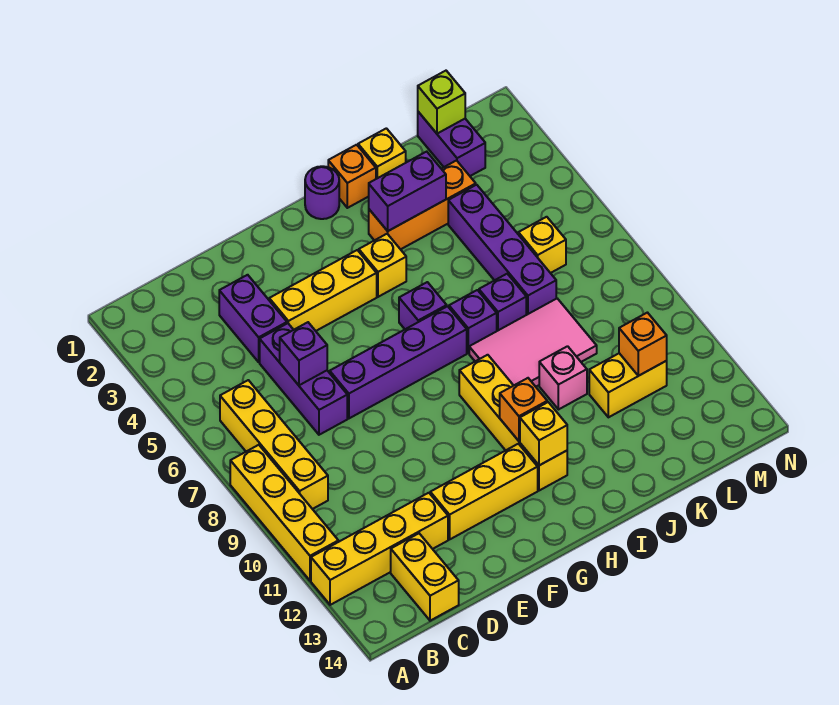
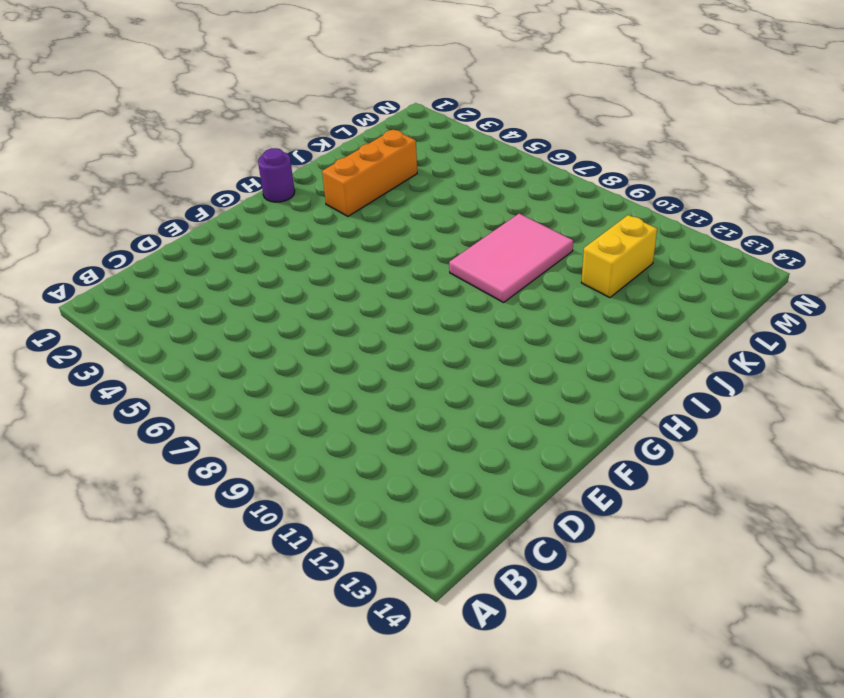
none -> yellow 1x4 brick [230,445,338,581]
none -> yellow 1x4 brick [311,493,448,605]
none -> yellow 1x4 brick [220,380,328,509]
none -> yellow 1x2 brick [391,533,459,621]

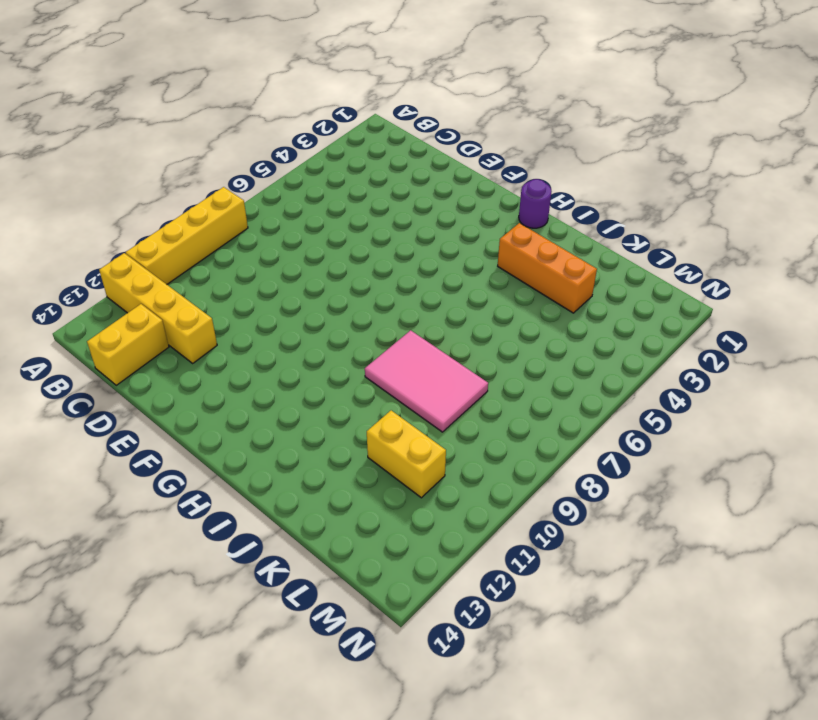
none -> yellow 1x4 brick [220,380,328,509]
none -> purple 1x2 brick [219,275,287,362]
none -> purple 1x3 brick [260,323,347,435]
none -> yellow 1x3 brick [269,250,377,331]

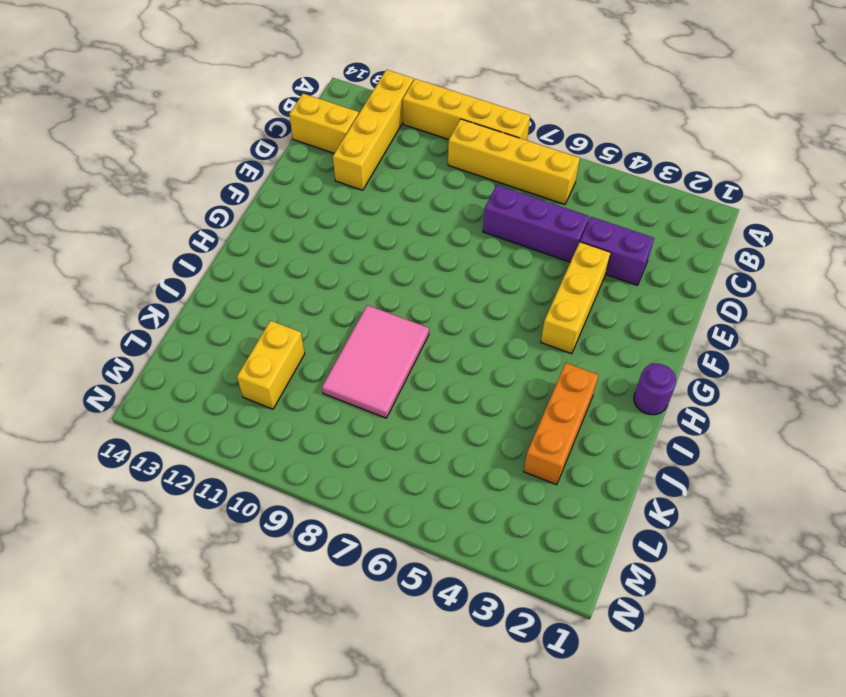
none -> purple 1x4 brick [330,306,467,418]
none -> yellow 1x3 brick [430,444,538,539]
none -> yellow 1x1 brick [359,234,406,297]
none -> purple 1x1 brick [399,282,447,329]

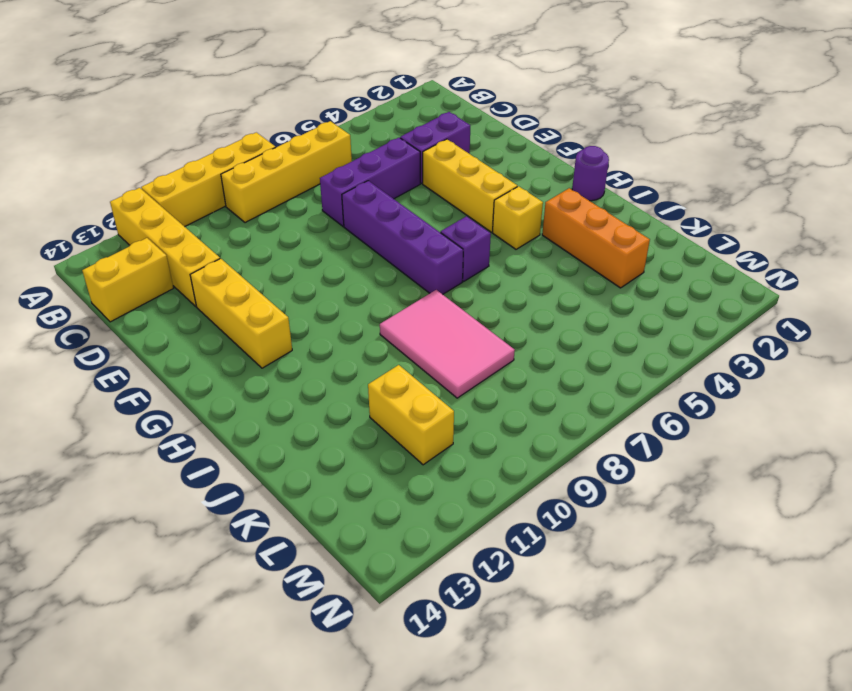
none -> yellow 1x4 brick [459,355,567,491]
none -> orange 1x1 brick [328,145,376,208]
none -> purple 1x1 brick [449,290,497,353]
none -> yellow 1x1 brick [358,128,406,179]

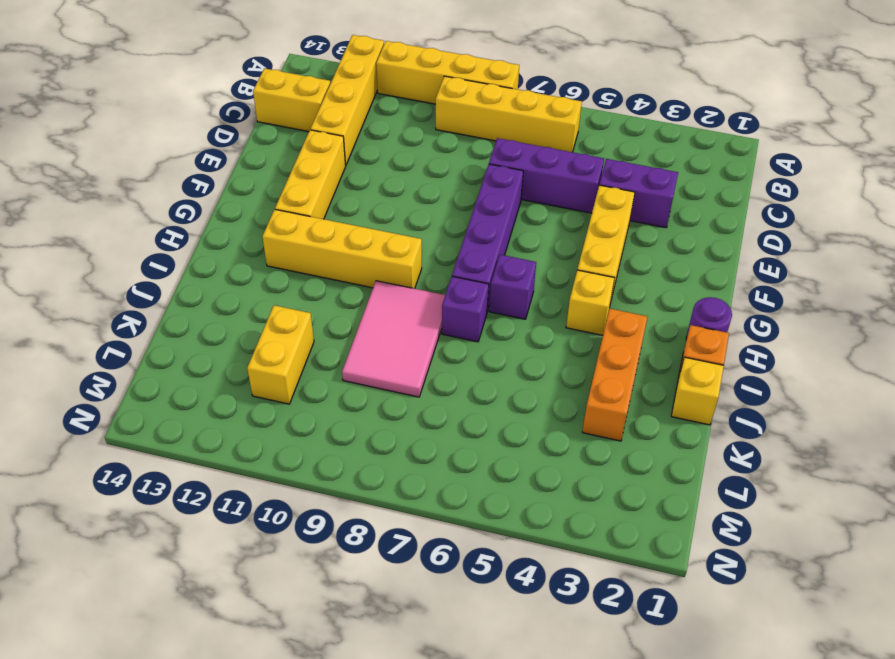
none -> purple 1x1 brick [479,274,526,331]
none -> pink 1x1 brick [539,346,587,410]
none -> purple 1x4 brick [448,185,556,315]
none -> purple 1x2 brick [418,112,485,176]

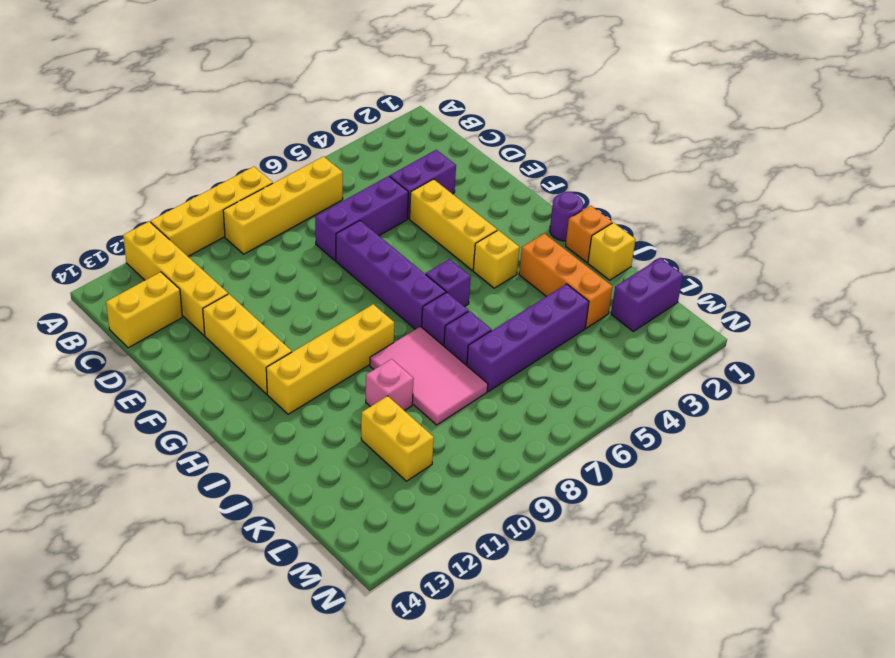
none -> yellow 1x1 brick [518,217,566,273]
none -> purple 1x1 brick [280,322,327,385]
none -> orange 1x1 brick [500,378,547,441]
none -> yellow 1x1 brick [520,402,567,465]

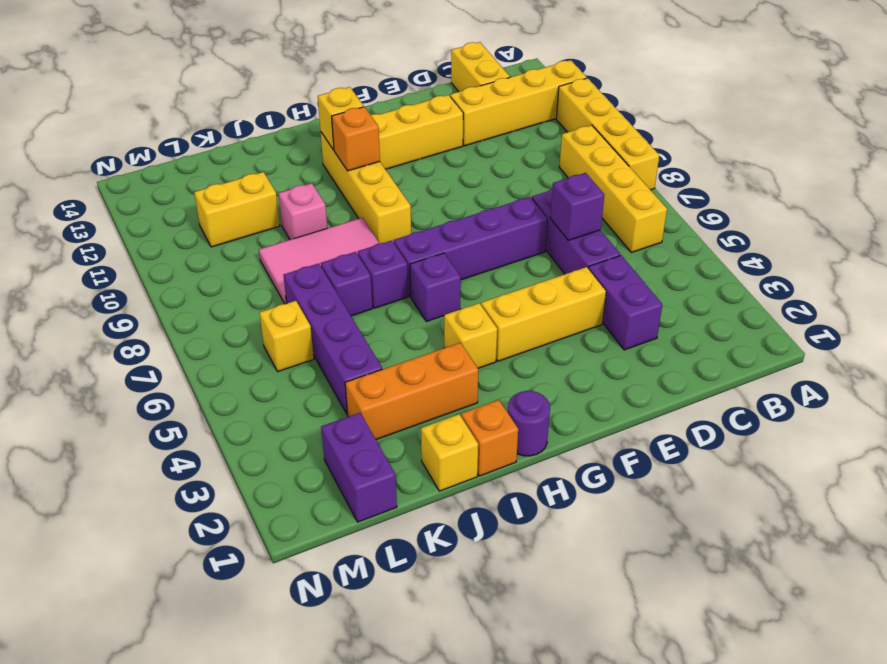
none -> purple 1x2 brick [369,152,446,231]
none -> lime 1x1 brick [418,71,465,134]
none -> orange 1x1 brick [619,313,667,376]

